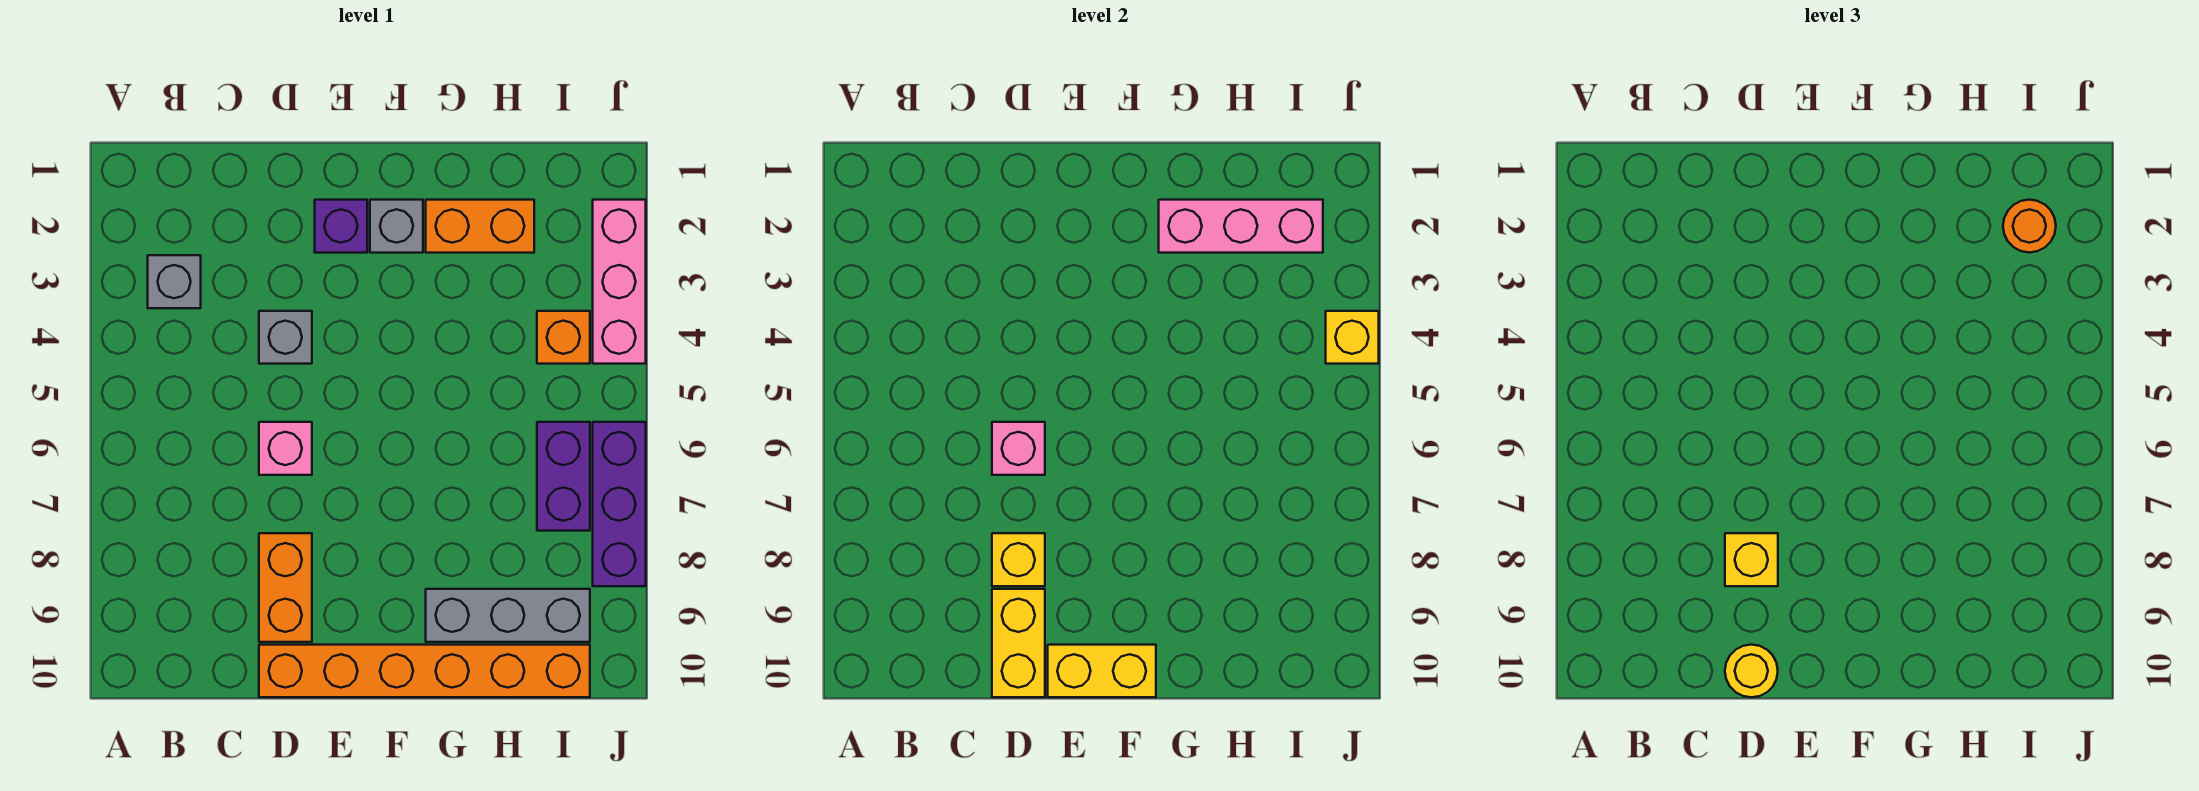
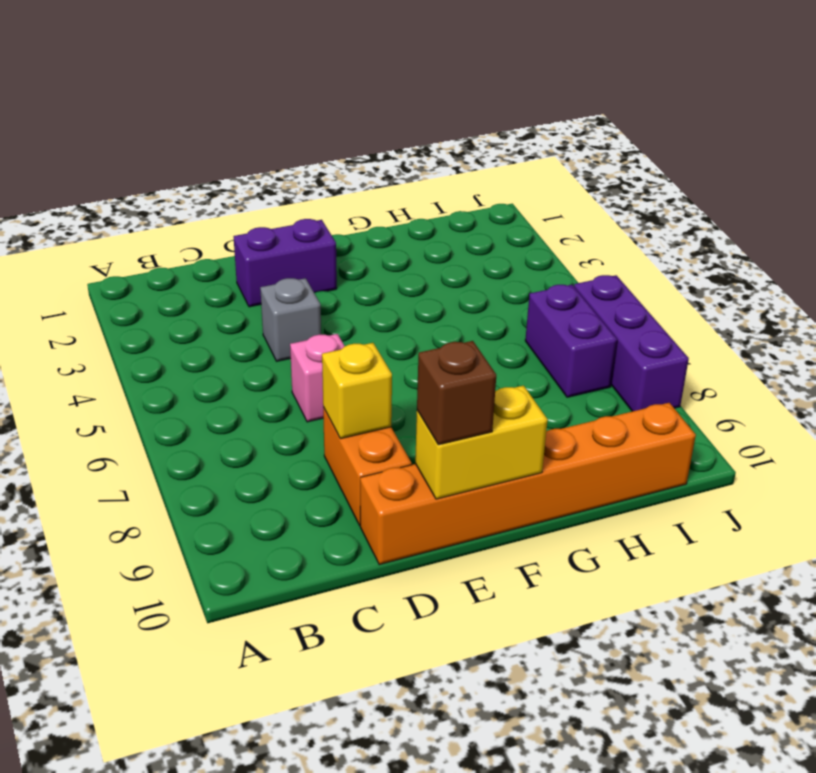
purple 1x2 brick [234,219,337,307] -> purple 1x1 brick [315,200,367,253]
brown 1x1 brick [417,341,496,445] -> none
none -> grey 1x1 brick [148,255,201,308]
none -> grey 1x1 brick [370,200,423,253]
none -> orange 1x2 brick [426,200,534,253]

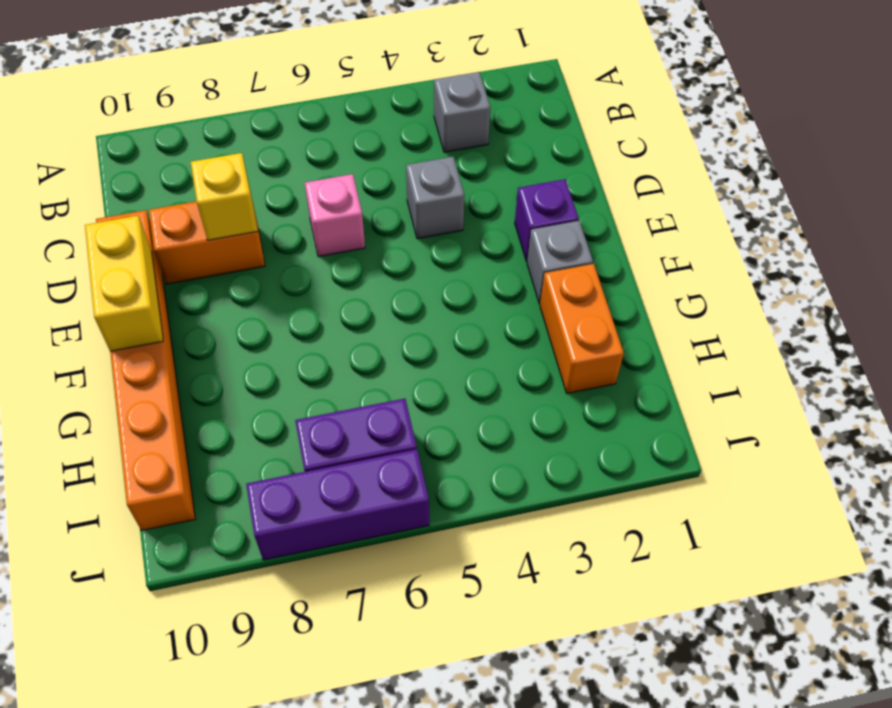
none -> grey 1x3 brick [426,589,590,642]
none -> orange 1x1 brick [537,311,590,364]
none -> pink 1x3 brick [593,200,646,364]

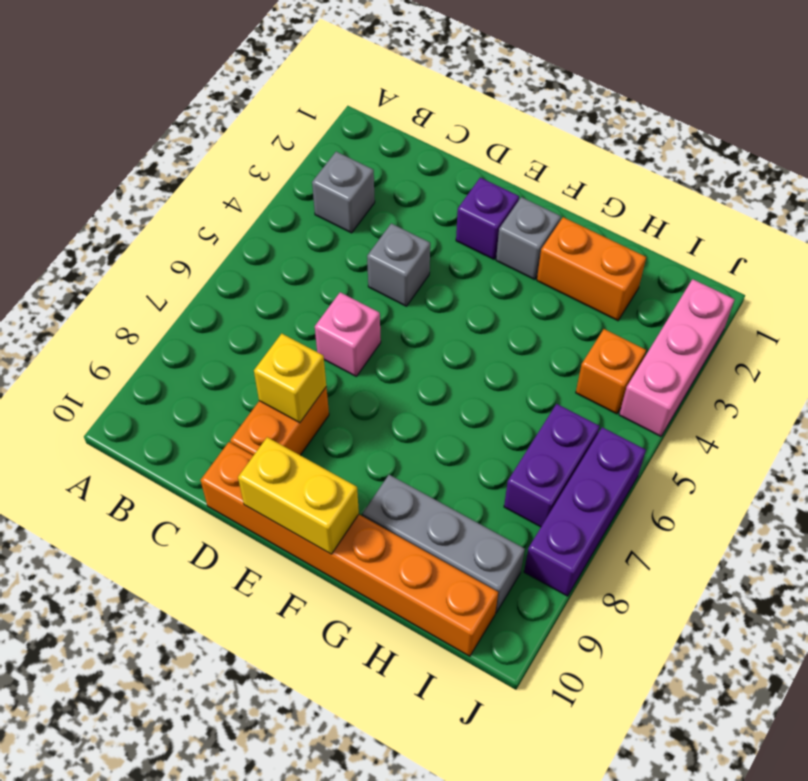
none -> pink 1x1 brick [992,422,1045,475]
none -> yellow 1x2 brick [992,589,1045,697]
none -> pink 1x3 brick [1159,200,1323,253]

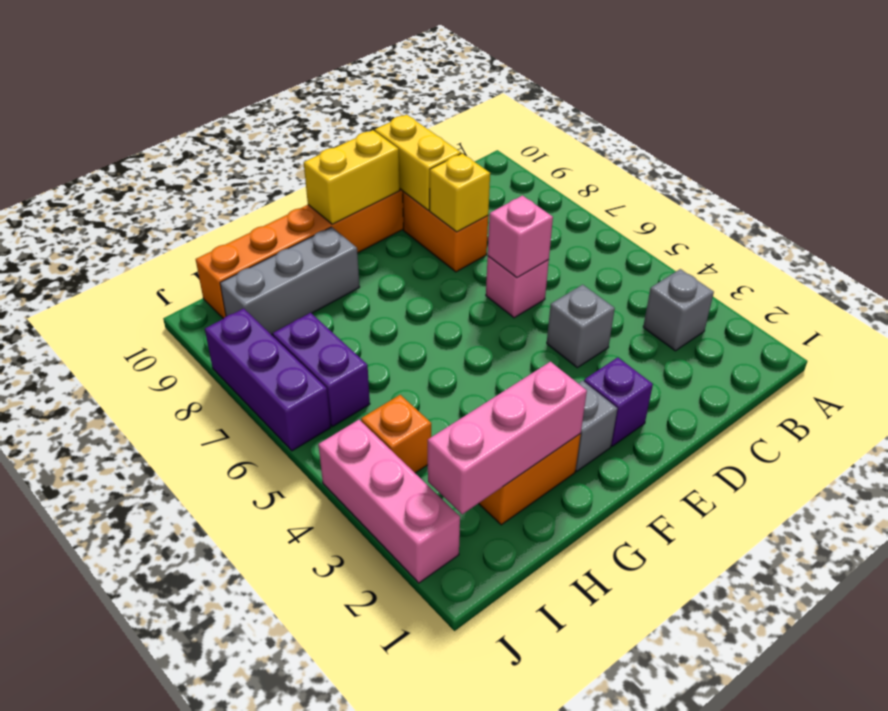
none -> yellow 1x1 brick [1326,311,1379,364]
none -> yellow 1x1 brick [1725,533,1778,586]
none -> yellow 1x1 round brick [1725,645,1778,697]

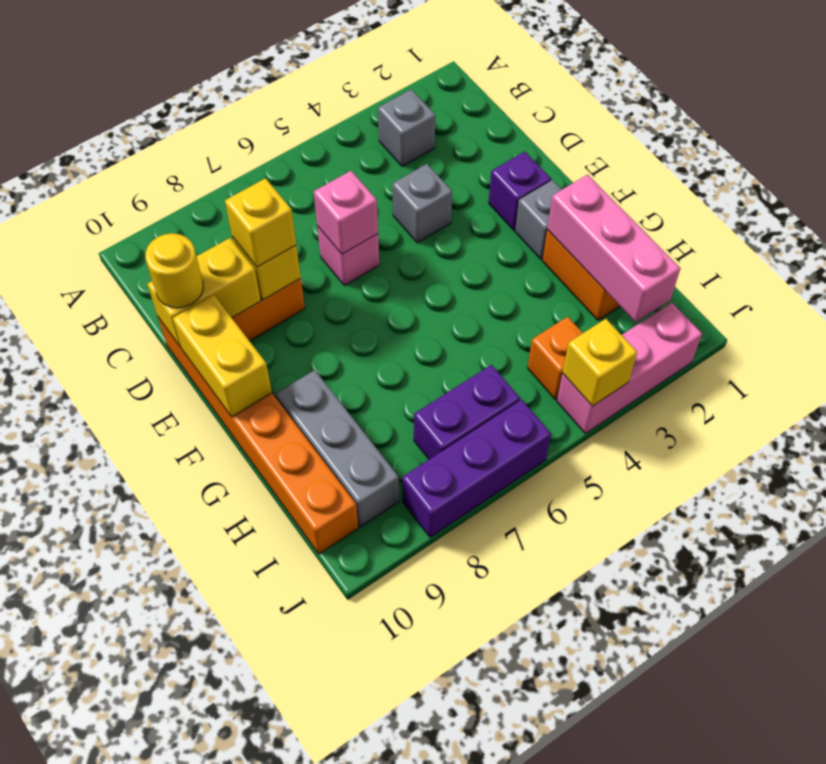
none -> orange 1x1 round brick [2003,200,2056,253]

